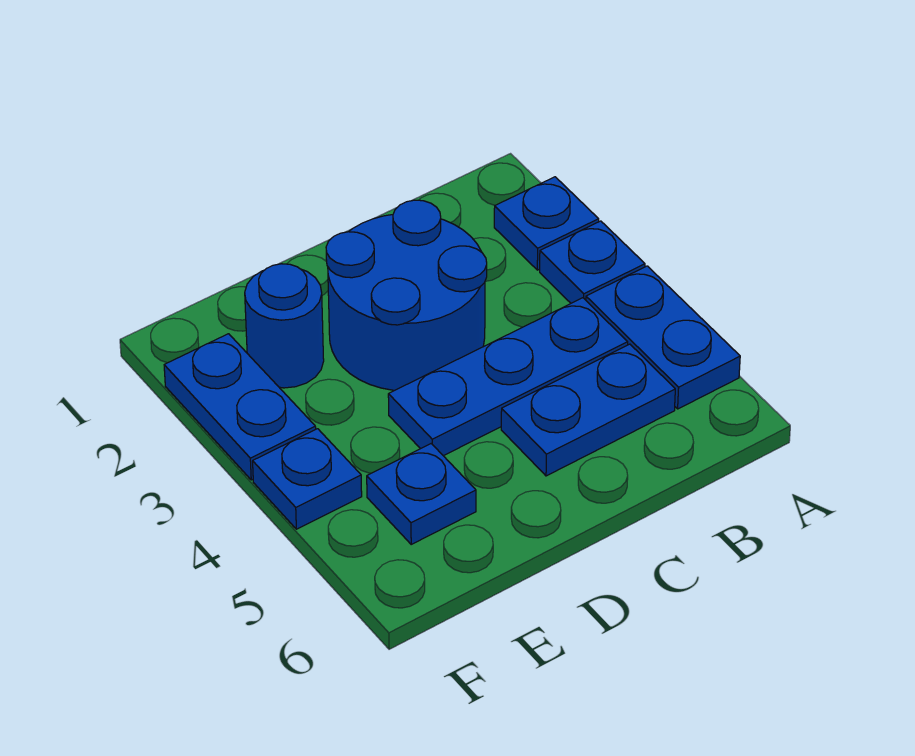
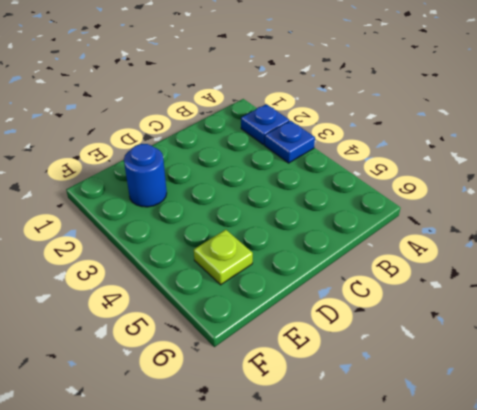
lime 1x1 plate [194,230,253,285] -> blue 1x1 plate [367,444,476,544]
none -> blue 1x2 plate [586,266,740,409]
none -> blue 1x3 plate [388,298,628,456]

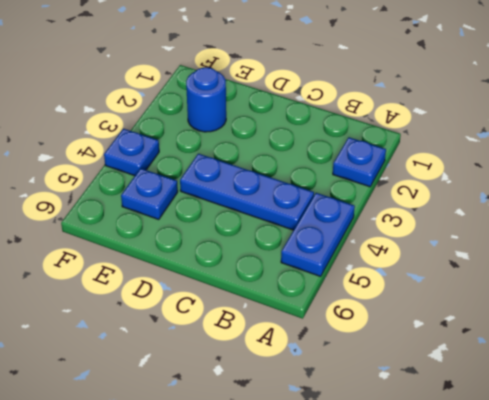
none -> blue 1x1 plate [540,221,645,303]
none -> blue 1x2 plate [501,344,675,476]

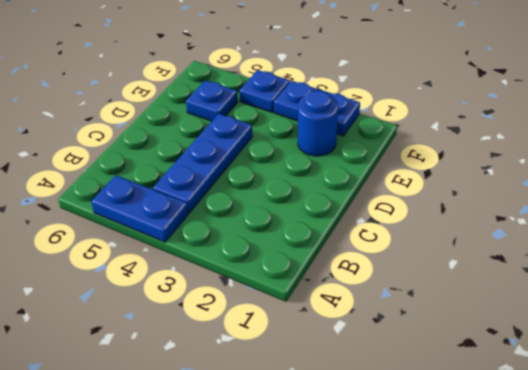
none -> blue 1x1 plate [494,177,599,270]
none -> blue 1x1 plate [540,221,645,303]

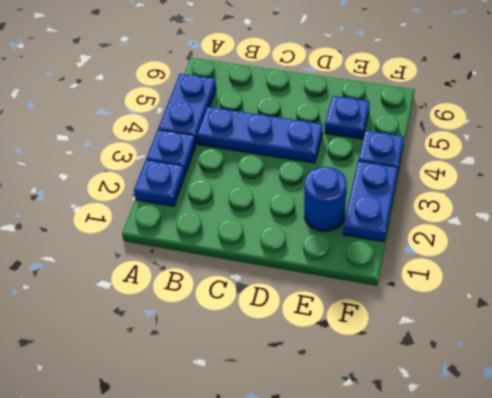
none -> blue 1x2 plate [501,344,675,476]
none -> blue 2x2 round brick [326,200,487,390]

